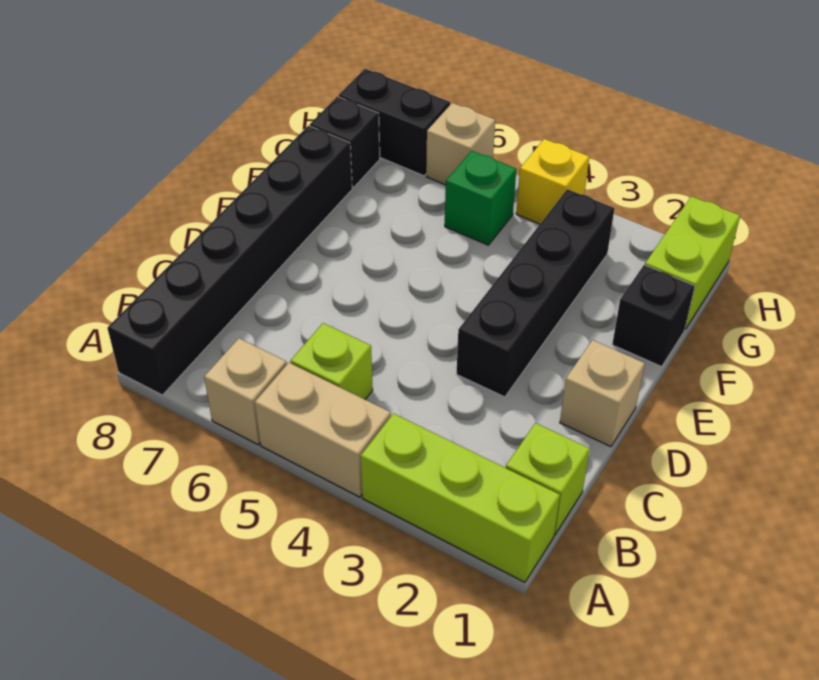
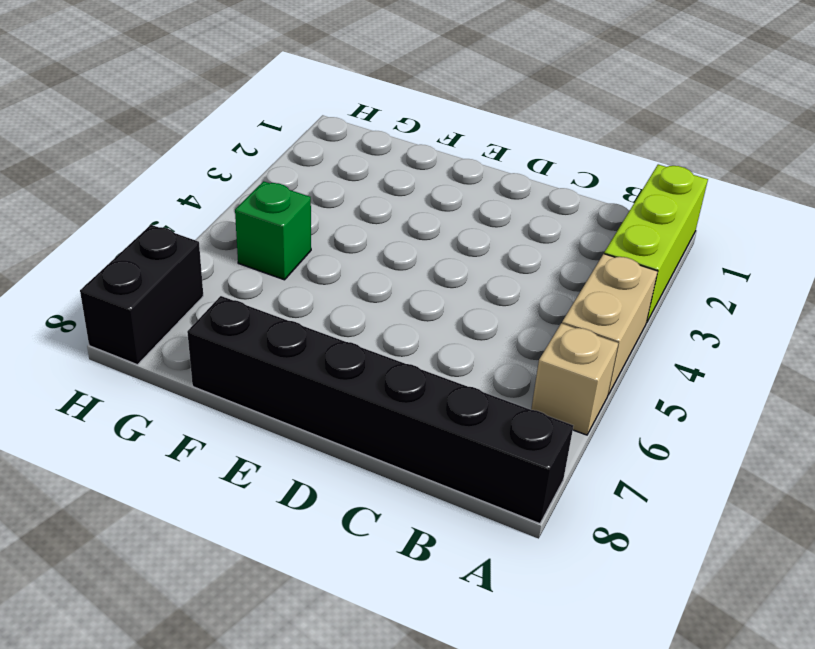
none -> lime 1x1 brick [506,423,590,535]
none -> lime 1x1 brick [291,323,373,399]
none -> tan 1x1 brick [560,340,645,447]

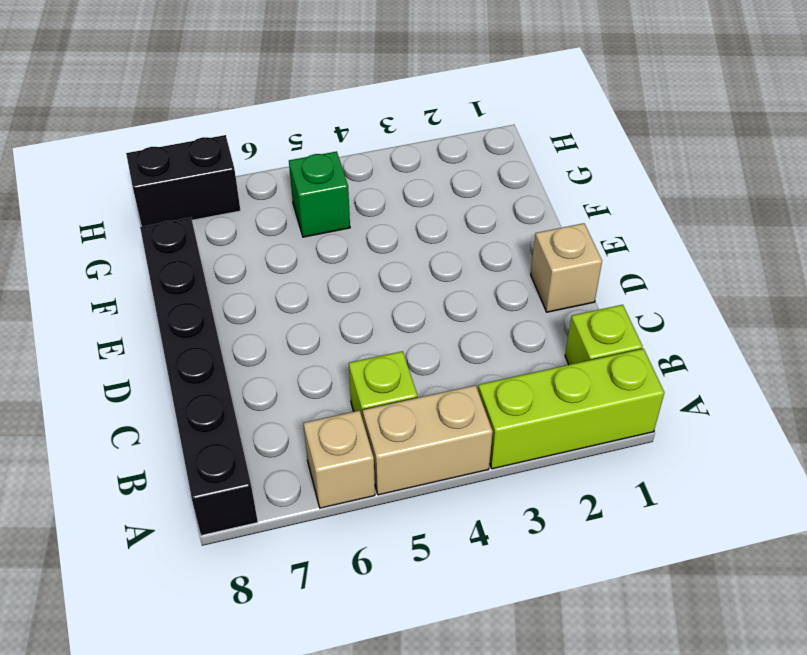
none -> black 1x4 brick [457,189,614,397]
none -> black 1x1 brick [612,265,695,367]
none -> lime 1x2 brick [645,196,740,329]

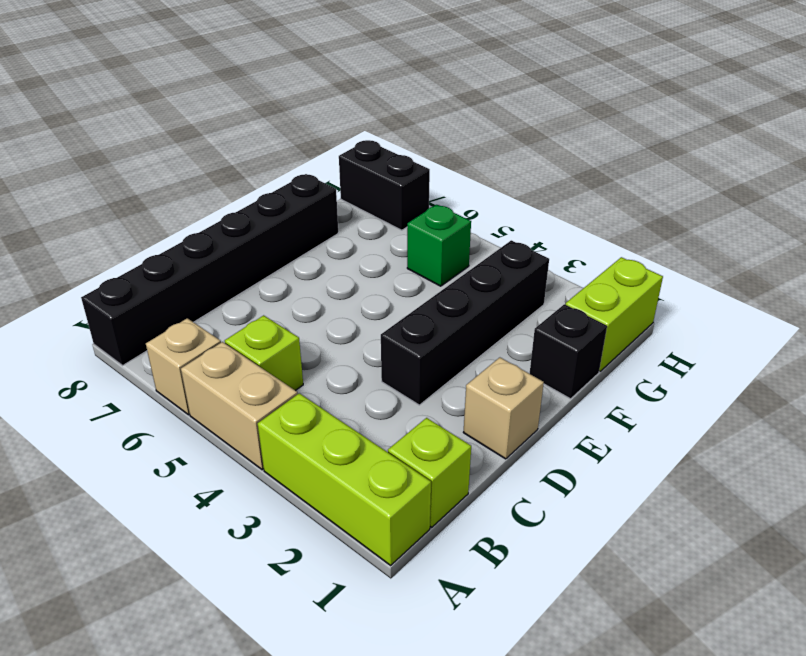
none -> black 1x1 brick [310,97,380,188]
none -> yellow 1x1 brick [516,139,589,224]
none -> tan 1x1 brick [426,103,495,185]

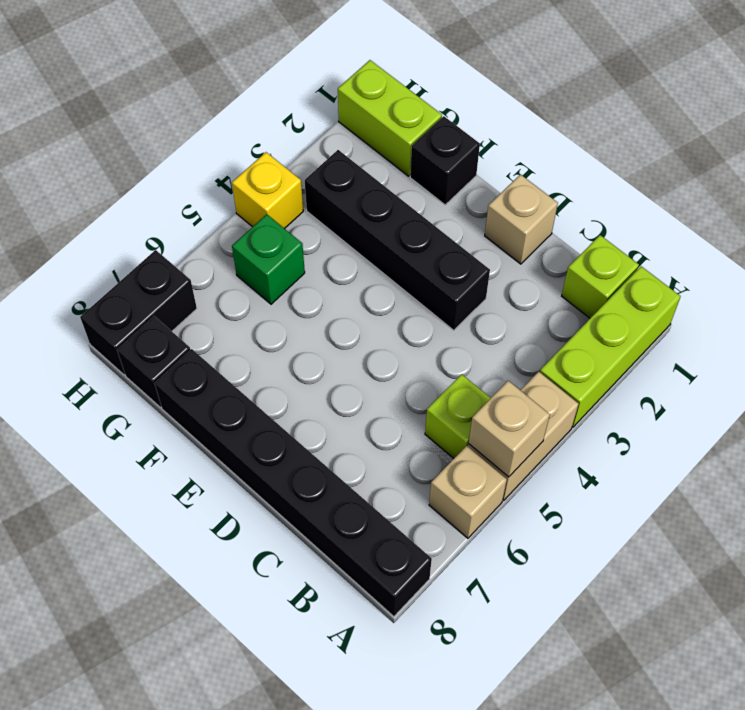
tan 1x1 brick [469,381,550,477] -> tan 1x1 brick moved to [426,103,495,185]

